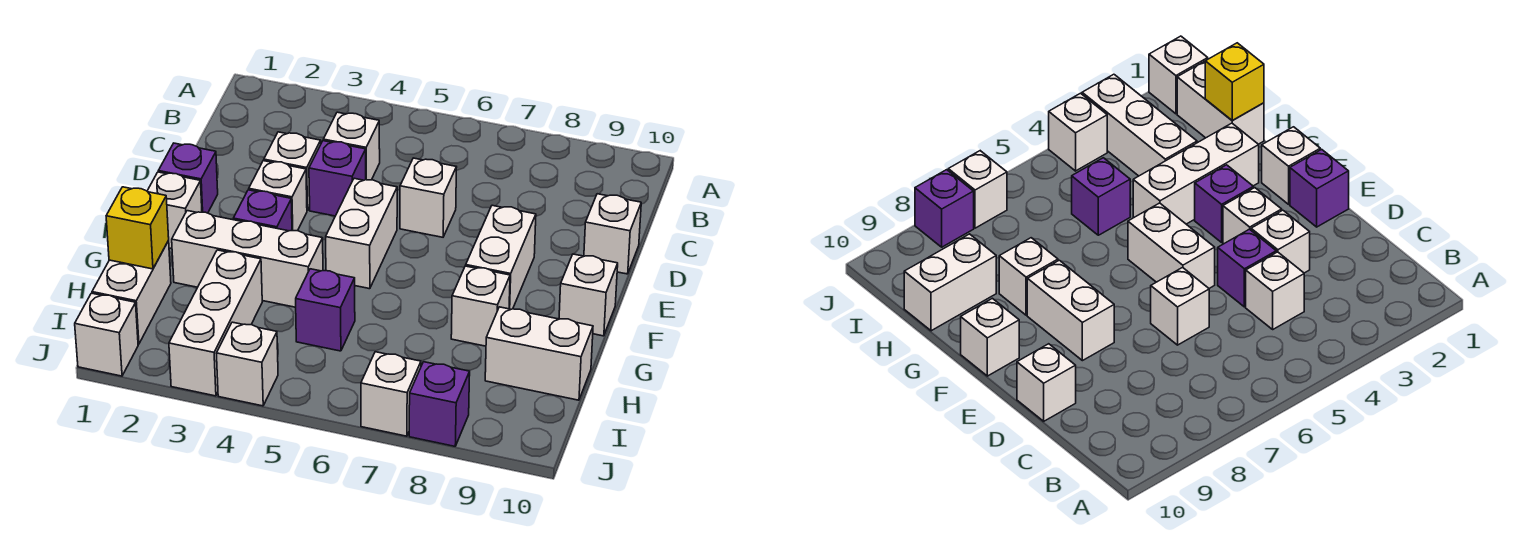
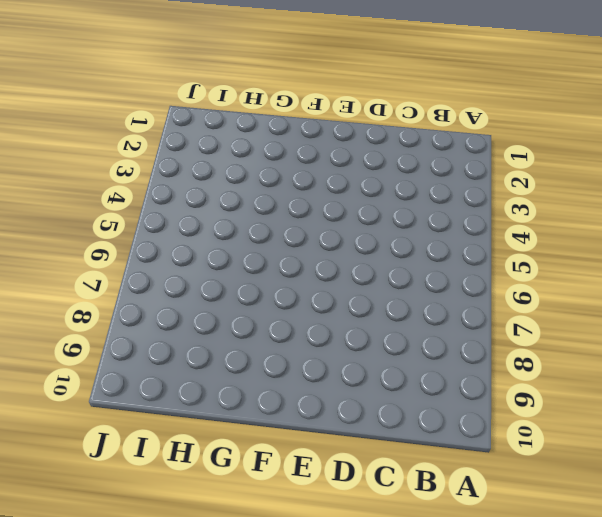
none -> white 1x1 brick [323,112,380,180]
none -> white 1x1 brick [264,132,321,211]
none -> purple 1x1 brick [309,141,366,216]

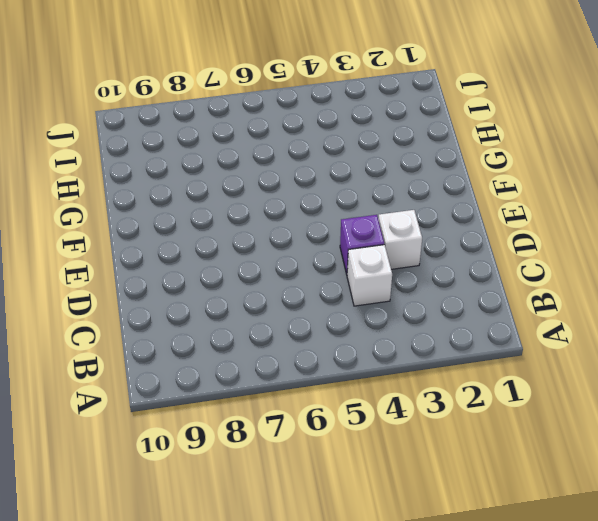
none -> white 1x1 brick [400,158,457,237]
none -> white 1x1 brick [584,194,641,274]
none -> purple 1x1 brick [158,143,218,213]

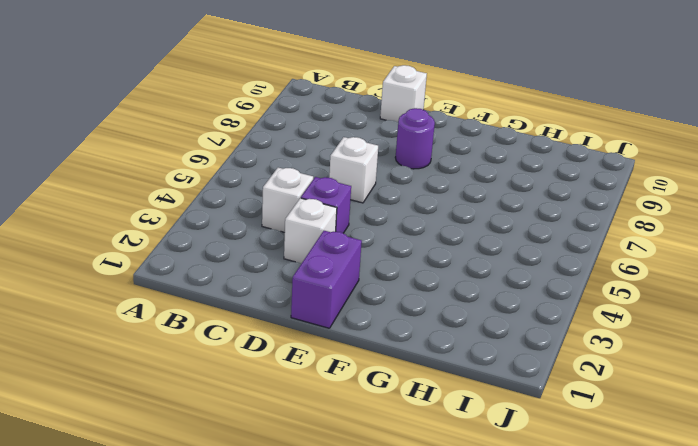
purple 1x2 brick [291,231,362,328] -> purple 1x1 brick [158,143,218,213]
purple 1x1 round brick [395,108,435,169] -> white 1x2 brick [466,205,536,309]
none -> white 1x1 brick [249,161,307,231]
none -> white 1x2 brick [326,178,397,289]
none -> white 1x1 brick [147,172,202,249]

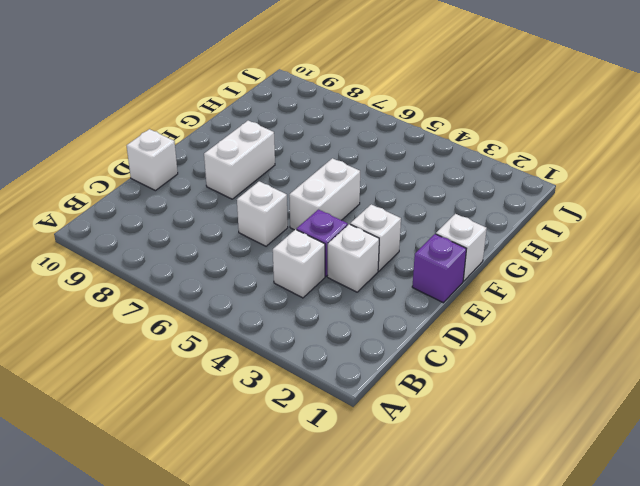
none -> purple 1x1 brick [233,190,292,231]
none -> white 1x1 brick [559,254,618,336]
none -> white 1x3 brick [172,211,323,307]

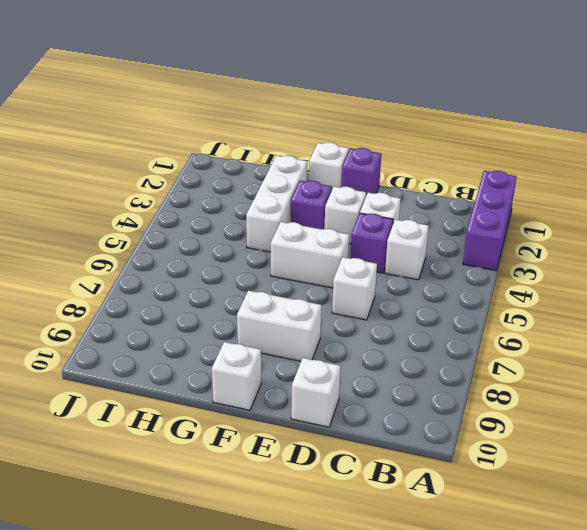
purple 1x3 brick [463,171,517,270] -> none
none -> white 1x1 brick [451,266,510,346]
none -> white 1x2 brick [92,241,171,344]
none -> white 1x3 brick [169,250,262,396]

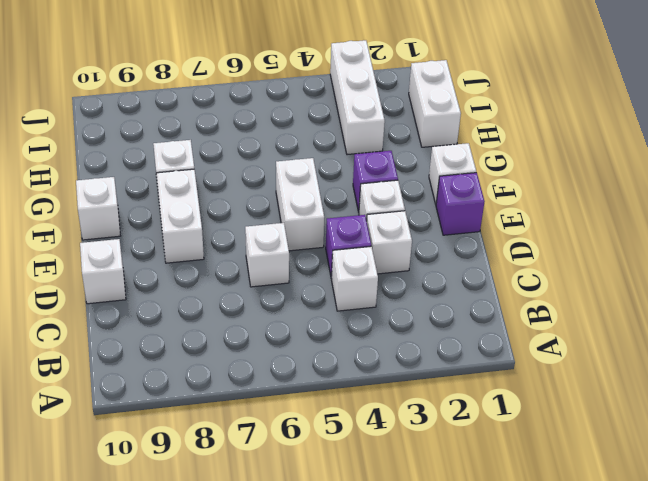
none -> white 1x3 brick [172,211,323,307]
none -> purple 1x1 brick [296,269,355,351]
none -> white 1x2 brick [485,307,593,400]

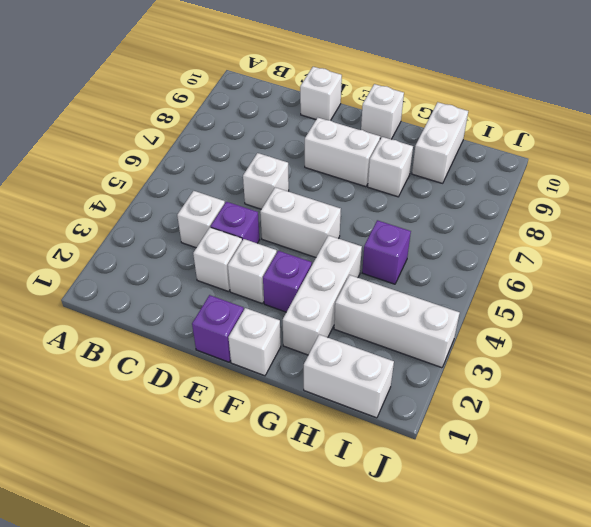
none -> white 1x1 brick [75,293,138,376]
none -> white 1x1 brick [216,322,278,406]
none -> white 1x1 brick [361,352,421,436]

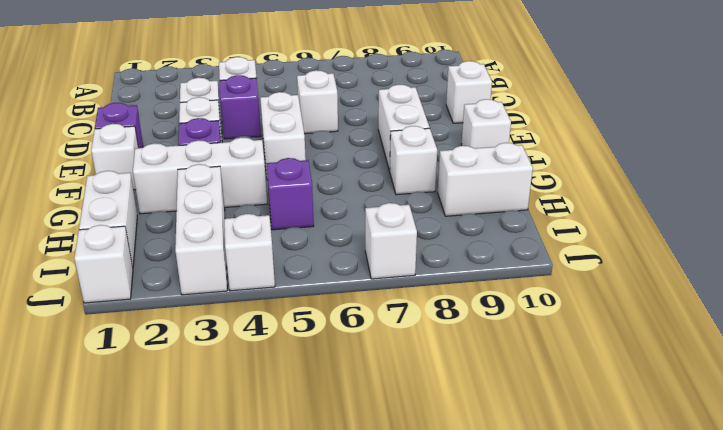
none -> purple 1x1 brick [409,362,470,446]
none -> yellow 1x1 brick [106,187,169,269]

